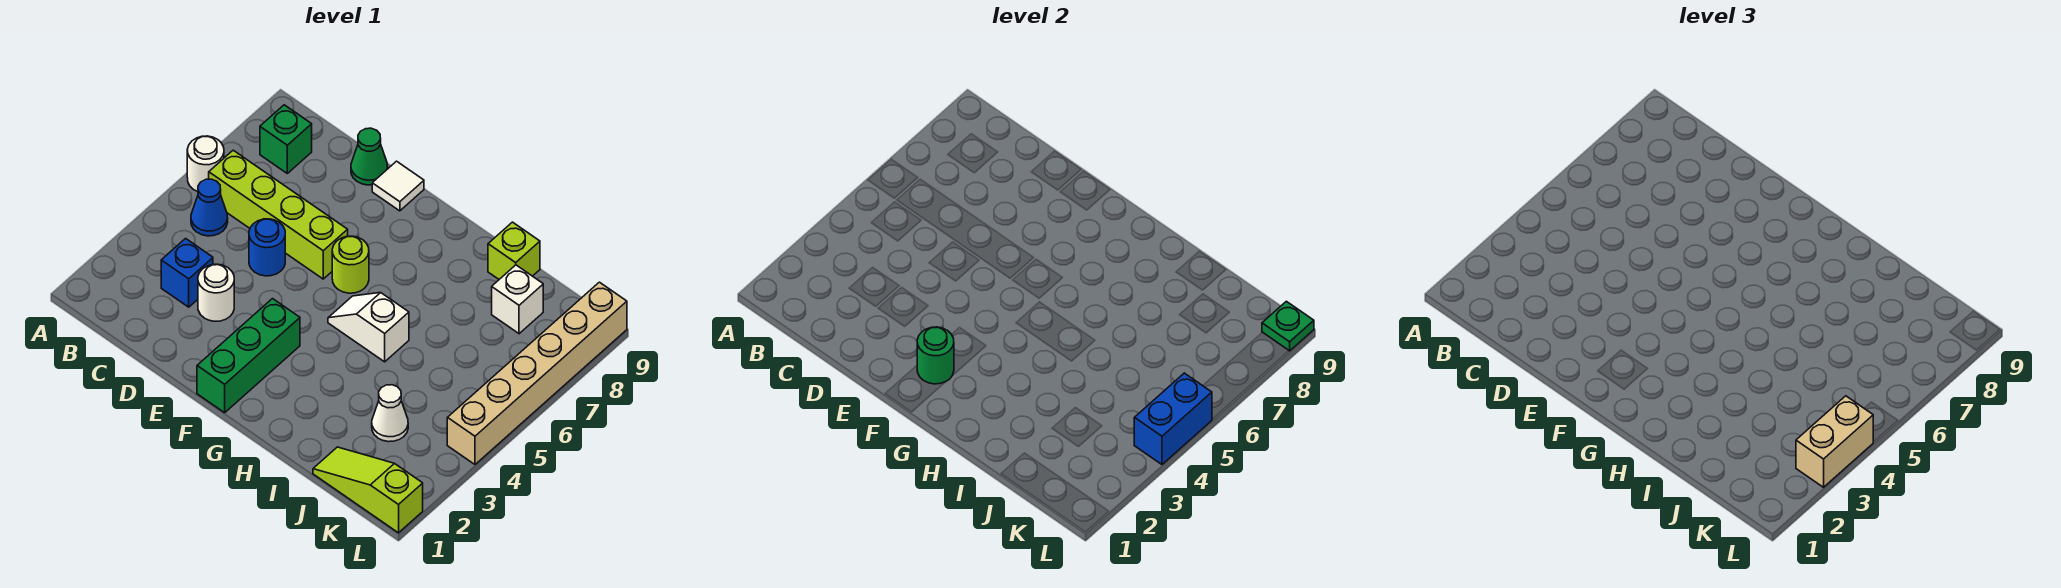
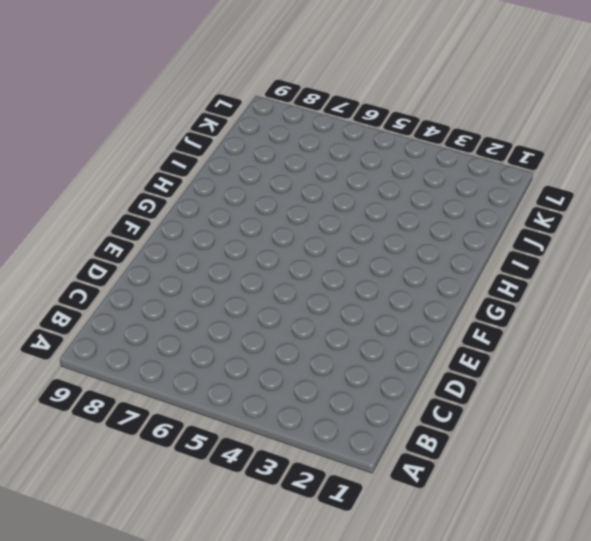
none -> white 1x1 round brick [187,136,224,192]
none -> blue 1x1 cone [191,179,228,236]
none -> lime 1x4 brick [209,150,348,279]

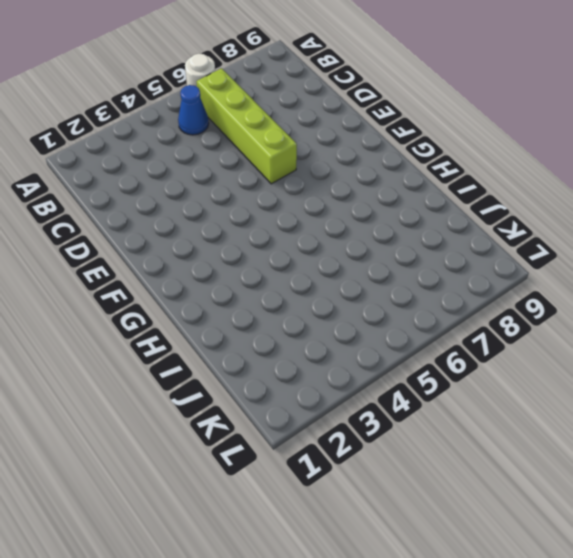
none -> green 1x1 brick [260,105,312,173]
none -> blue 1x1 brick [161,239,213,307]
none -> white 1x1 round brick [198,264,234,321]

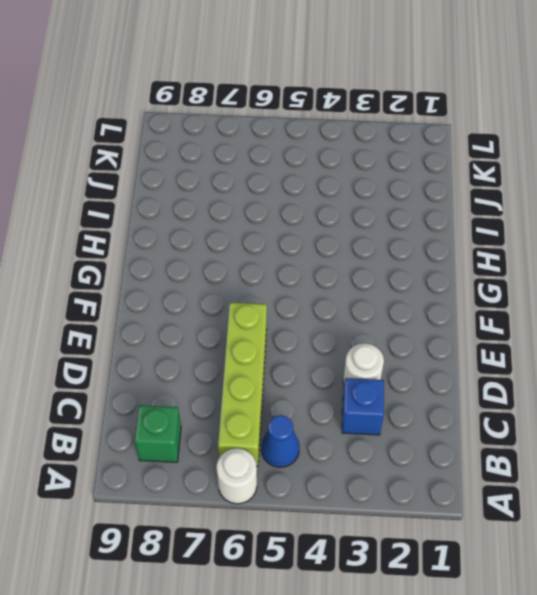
none -> blue 1x1 round brick [249,219,285,276]
none -> green 1x1 cone [351,128,388,185]
none -> white 1x1 tile [372,161,424,211]

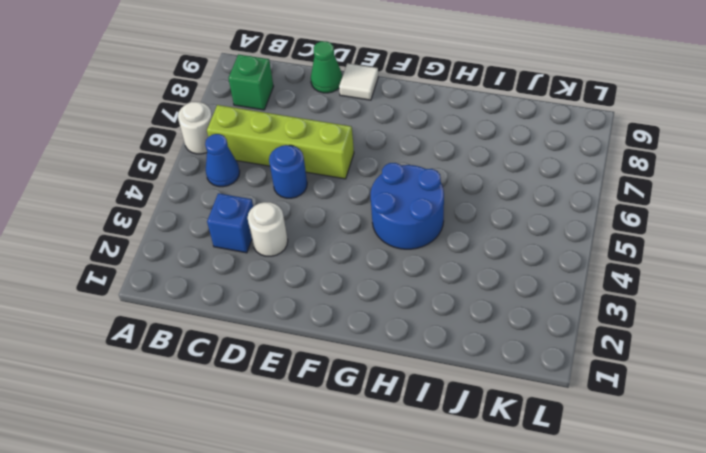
blue 2x2 round brick [371,163,444,249] -> white 1x2 slope [328,293,409,362]
none -> green 1x3 brick [197,299,300,413]
none -> lime 1x1 round brick [332,236,369,293]
none -> lime 1x1 brick [488,222,540,279]

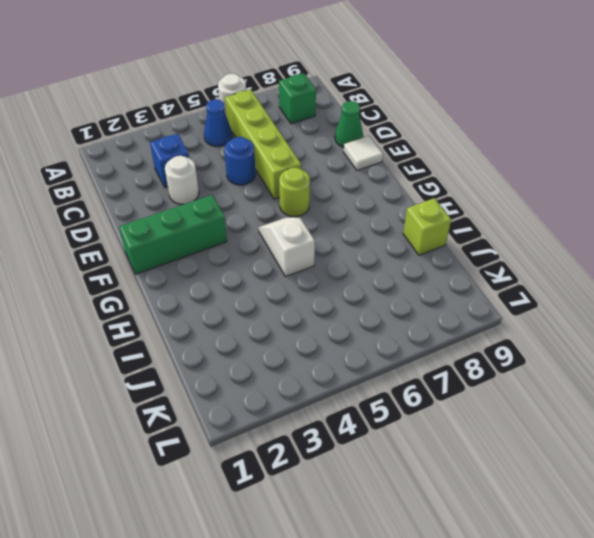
none -> lime 1x3 slope [313,447,423,533]
none -> white 1x1 cone [372,385,408,442]
none -> white 1x1 brick [492,265,543,334]

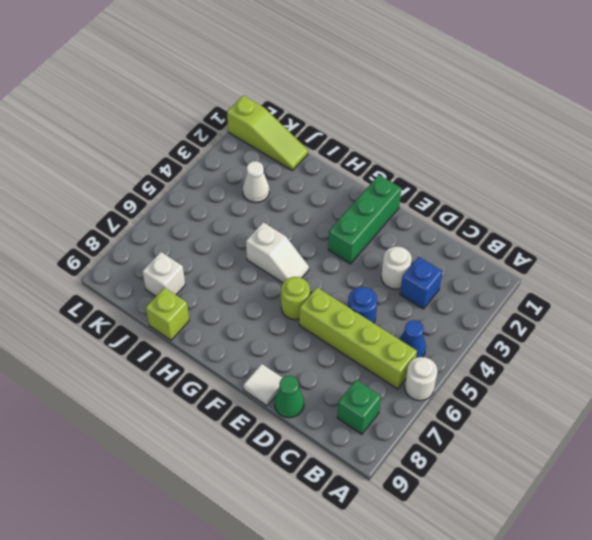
none -> tan 1x6 brick [447,282,627,464]
none -> green 1x1 round brick [917,327,954,384]
none -> blue 1x2 brick [1134,373,1212,464]

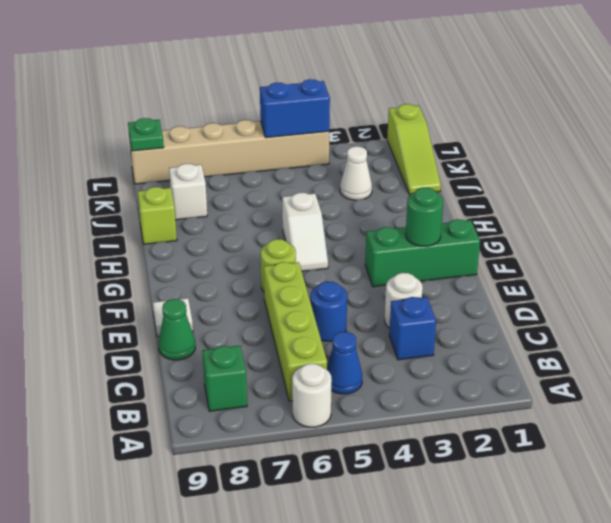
none -> tan 1x2 brick [1796,396,1873,487]

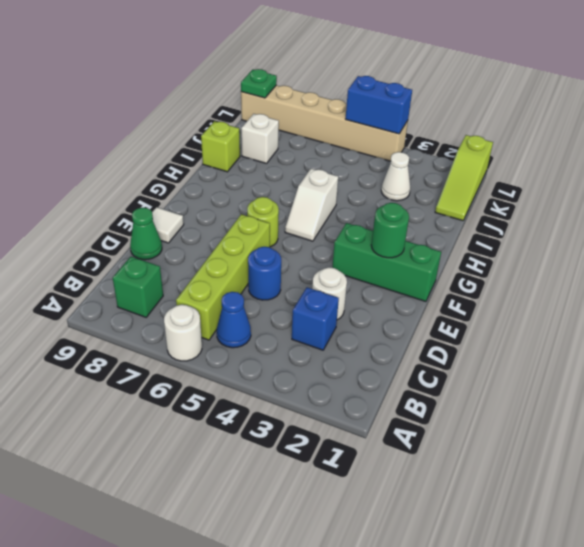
none -> tan 1x2 brick [1796,396,1873,487]

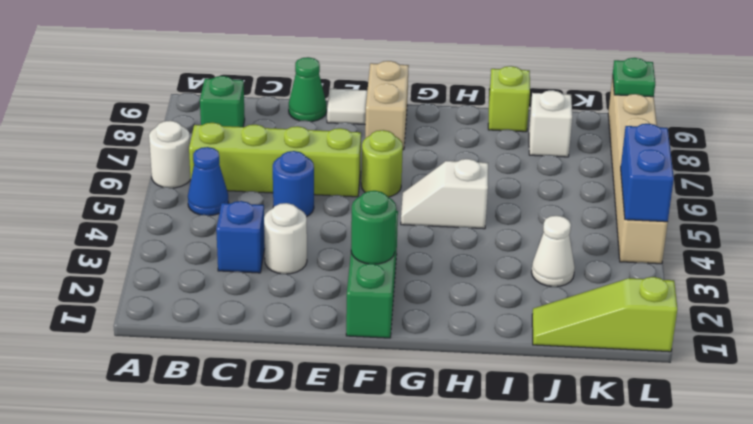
tan 1x2 brick [365,61,409,150] -> tan 1x2 brick moved to [1796,396,1873,487]

